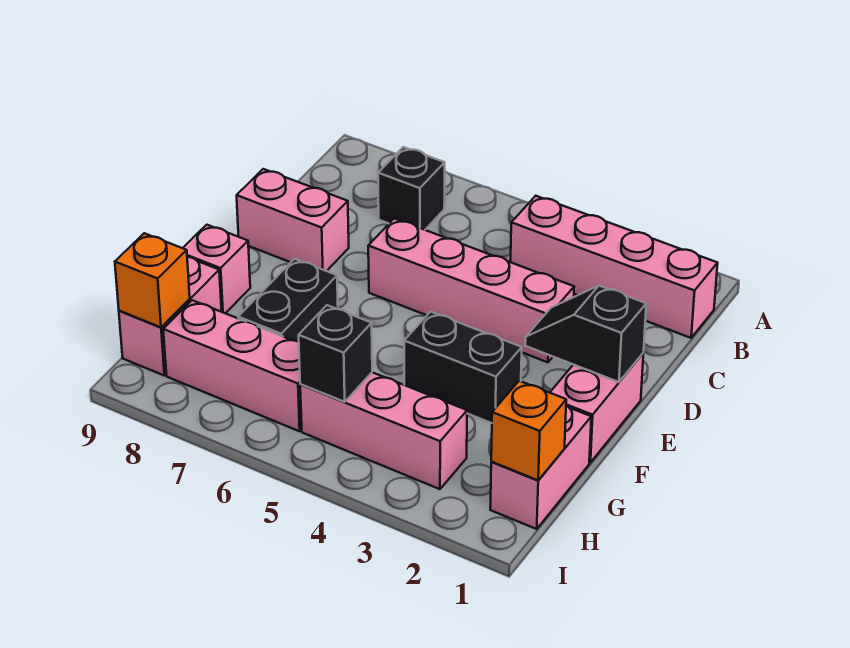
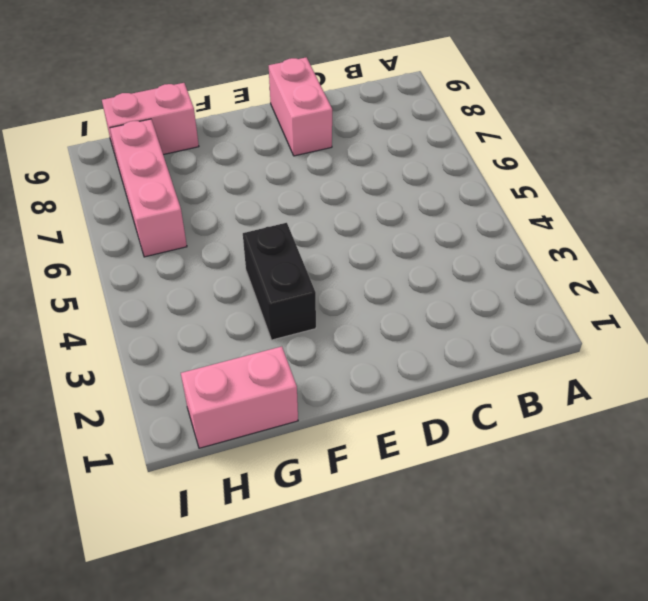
none -> pink 1x4 brick [511,196,718,338]
none -> black 1x1 brick [378,147,445,230]
none -> pink 1x4 brick [368,218,574,362]

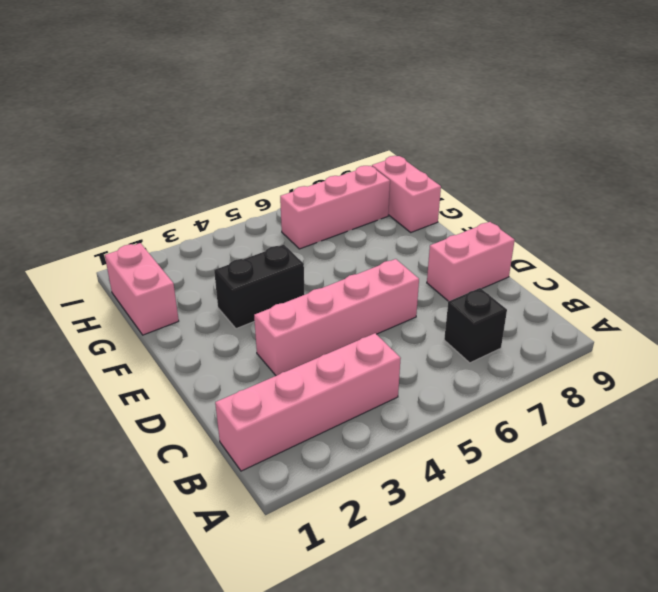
none -> pink 1x2 brick [550,354,643,463]
none -> black 1x2 brick [238,259,338,342]
none -> pink 1x1 brick [183,225,250,313]

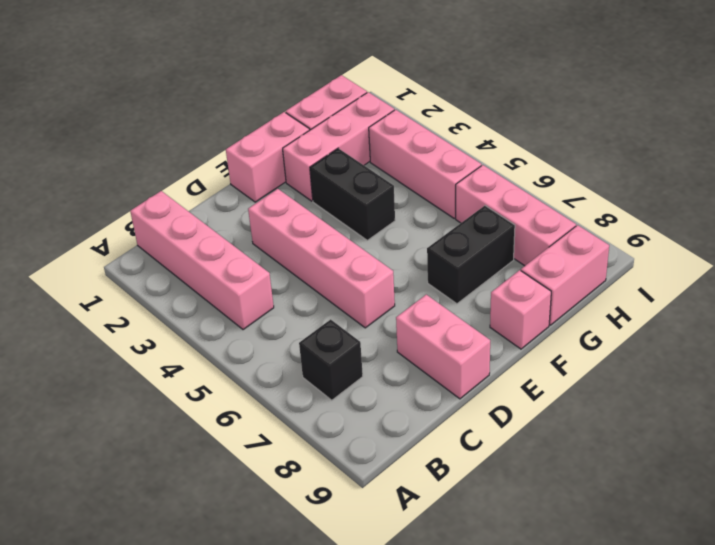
pink 1x3 brick [283,92,394,201] -> none
none -> black 1x2 slope [525,286,646,382]
none -> orange 1x1 brick [491,381,566,480]
none -> black 1x1 brick [299,305,372,402]

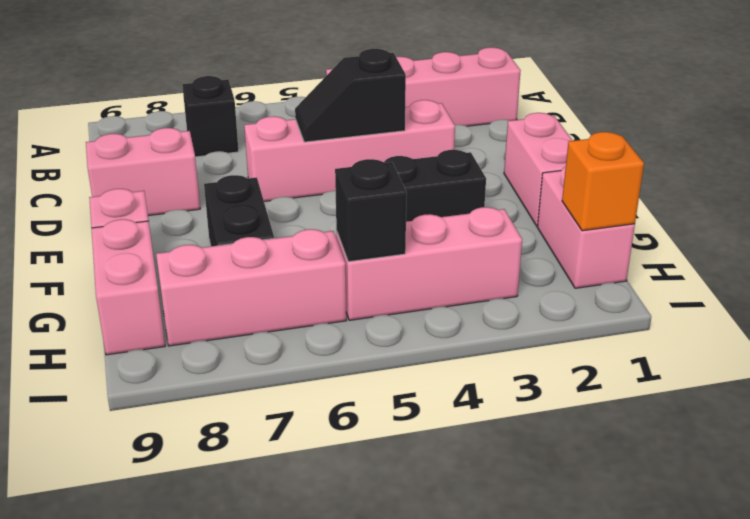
black 1x2 slope [295,49,406,142] -> black 1x2 slope moved to [525,286,646,382]
none -> orange 1x1 brick [115,233,190,327]

